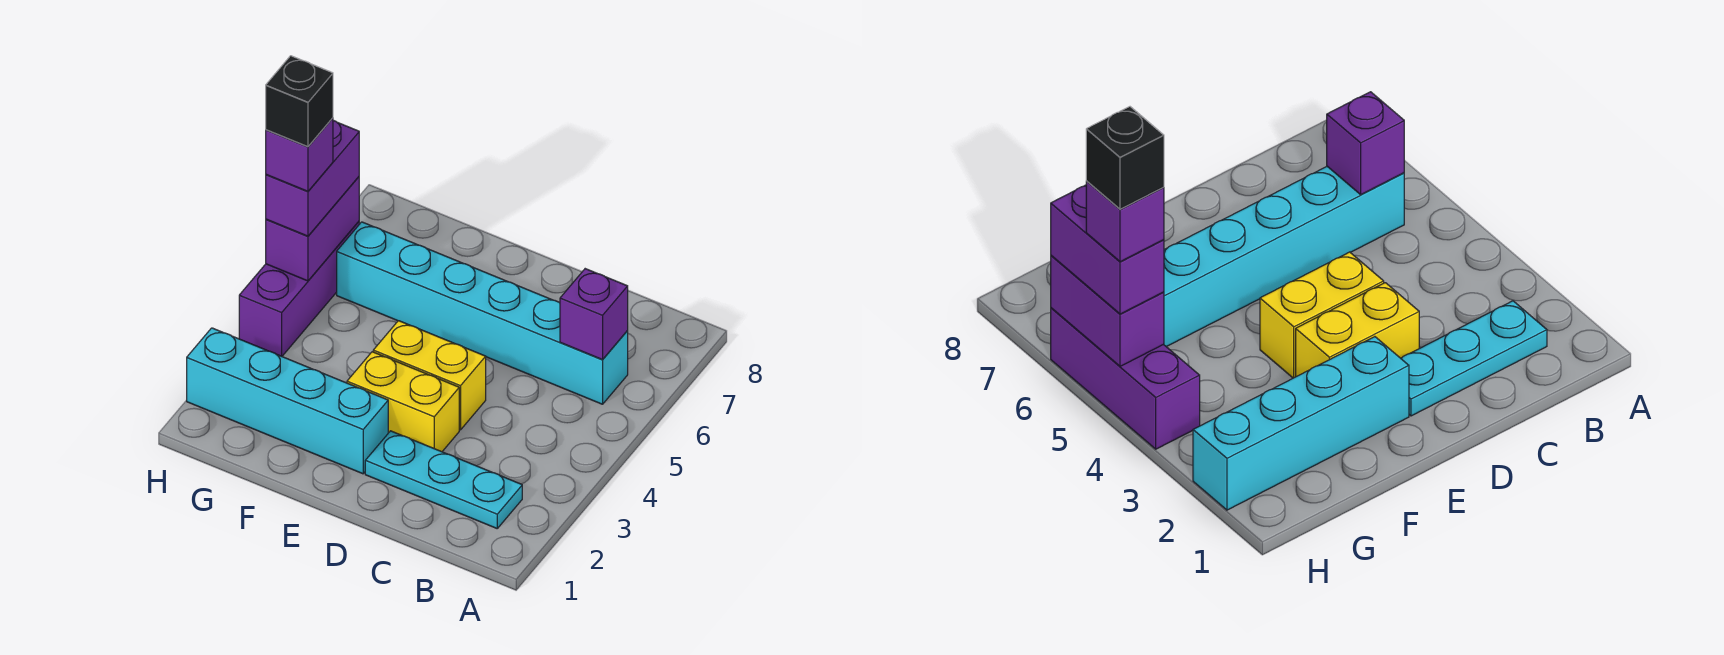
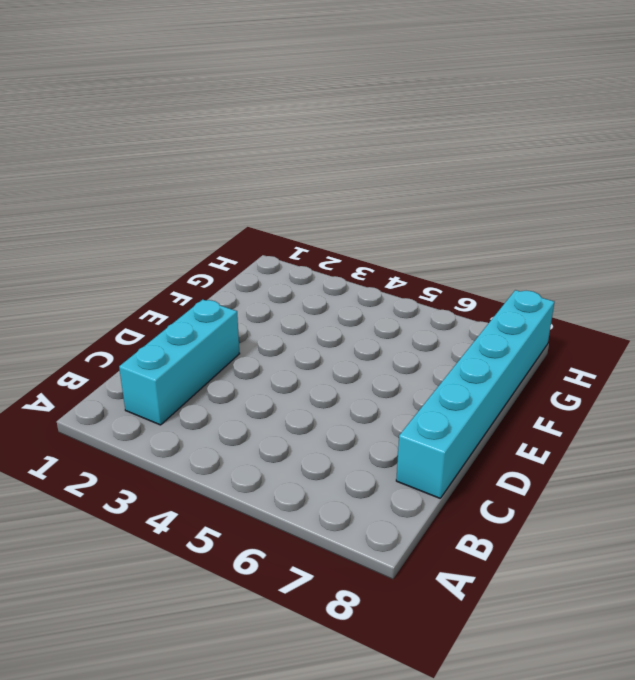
cyan 1x3 brick [119,299,240,425] -> cyan 1x3 plate [365,431,522,528]
cyan 1x6 brick [396,290,554,498] -> cyan 1x6 brick moved to [337,222,628,404]
none -> yellow 1x2 brick [347,352,459,452]
none -> yellow 1x2 brick [373,321,486,430]

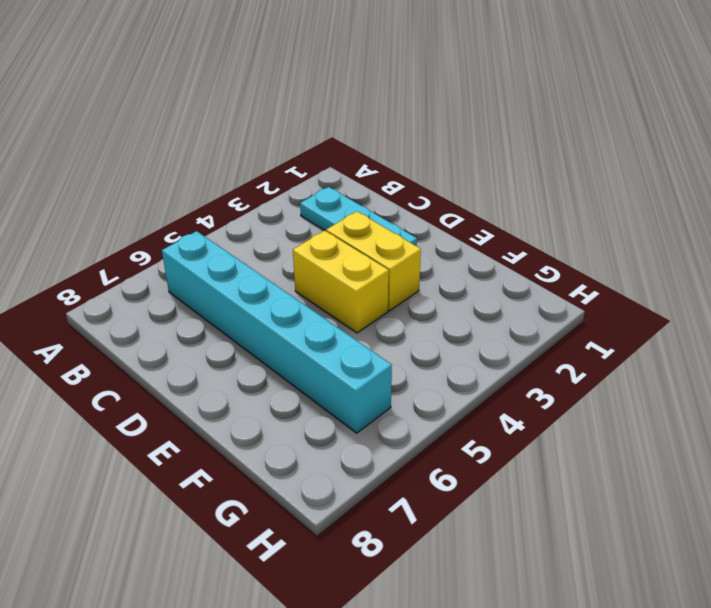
none -> cyan 1x4 brick [187,328,388,474]
none -> purple 1x3 brick [239,222,359,356]

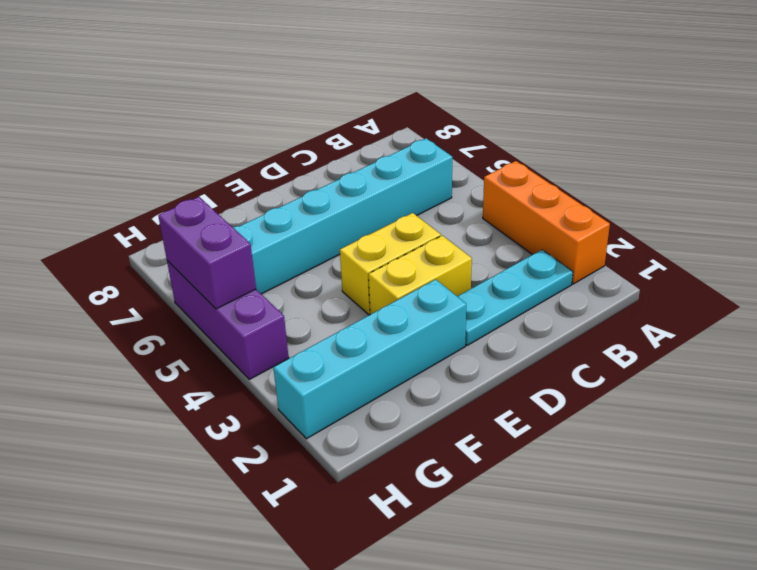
orange 1x3 brick [483,161,610,284] -> none
none -> purple 1x1 brick [560,269,628,360]
none -> purple 1x2 brick [266,120,359,236]

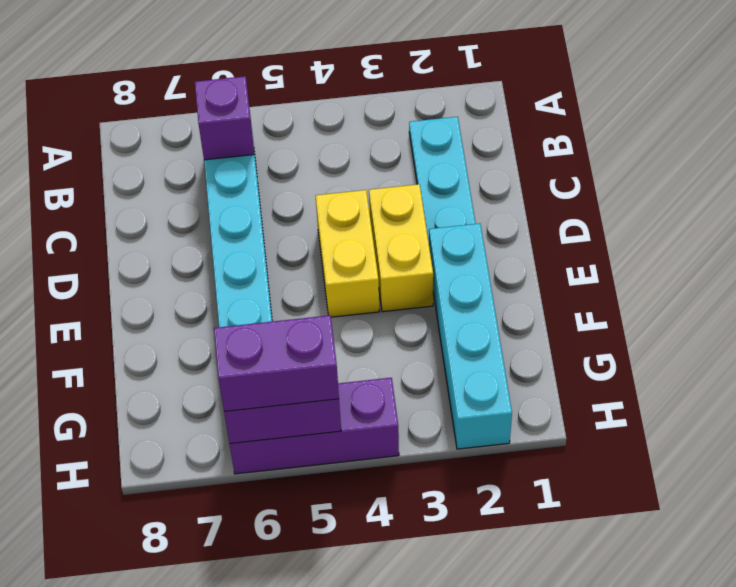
none -> purple 1x1 brick [266,118,333,192]
none -> black 1x1 brick [266,56,333,147]

